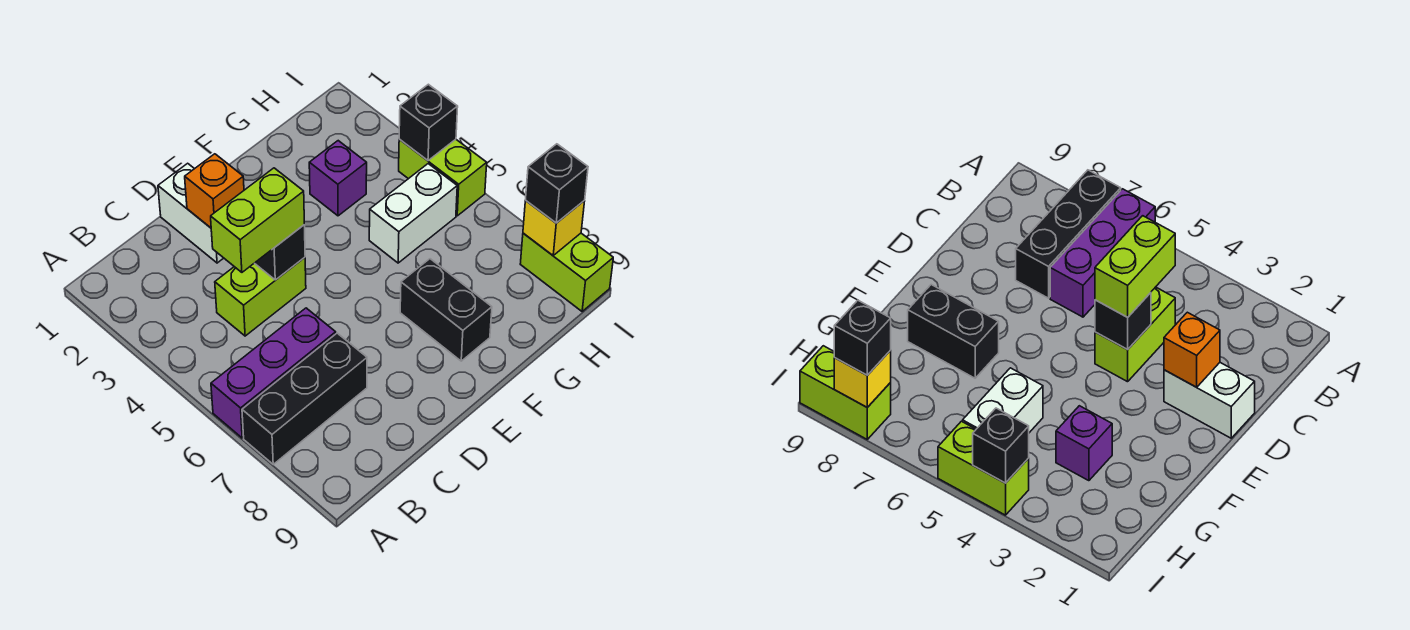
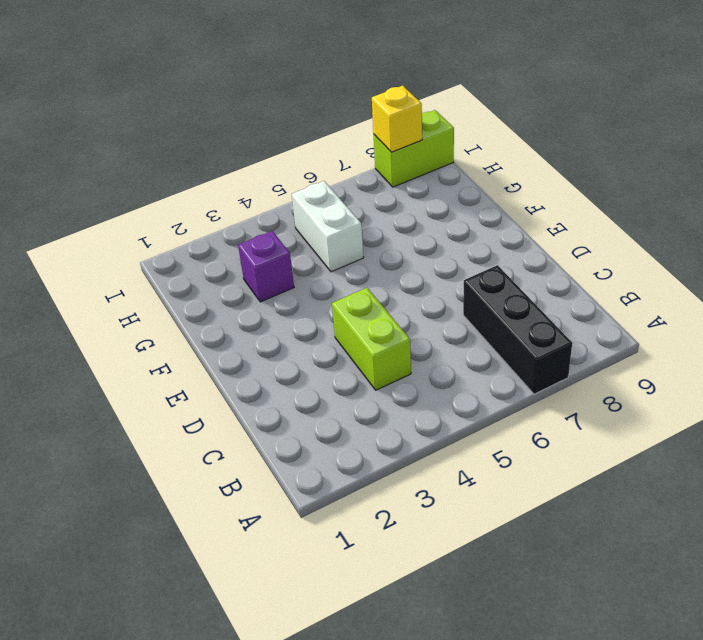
none -> purple 1x3 brick [211,308,336,438]
none -> white 1x2 brick [158,163,223,263]
none -> black 1x2 brick [400,259,492,361]

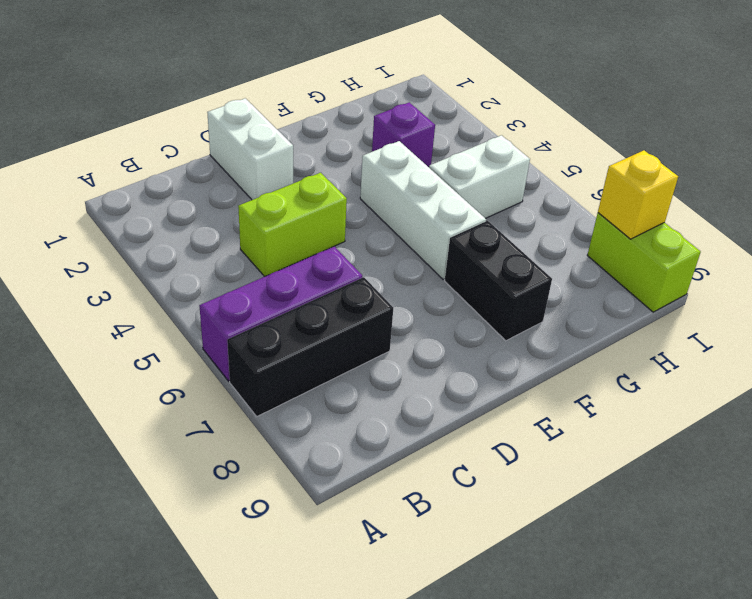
white 1x3 brick [360,141,486,279] -> none
none -> lime 1x2 brick [399,139,487,216]
none -> orange 1x1 brick [185,154,244,228]
none -> black 1x1 brick [255,225,305,280]

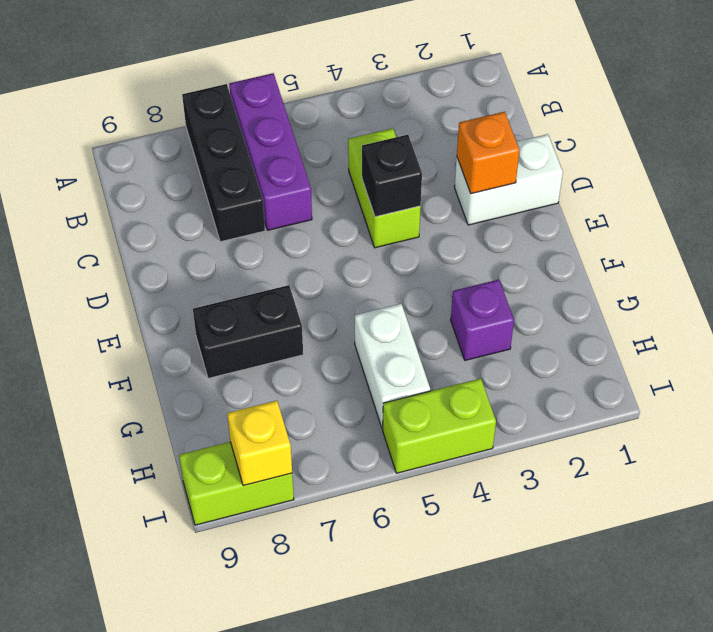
none -> black 1x1 brick [399,84,458,161]
none -> lime 1x2 brick [211,168,304,272]
none -> black 1x1 brick [526,144,588,223]

